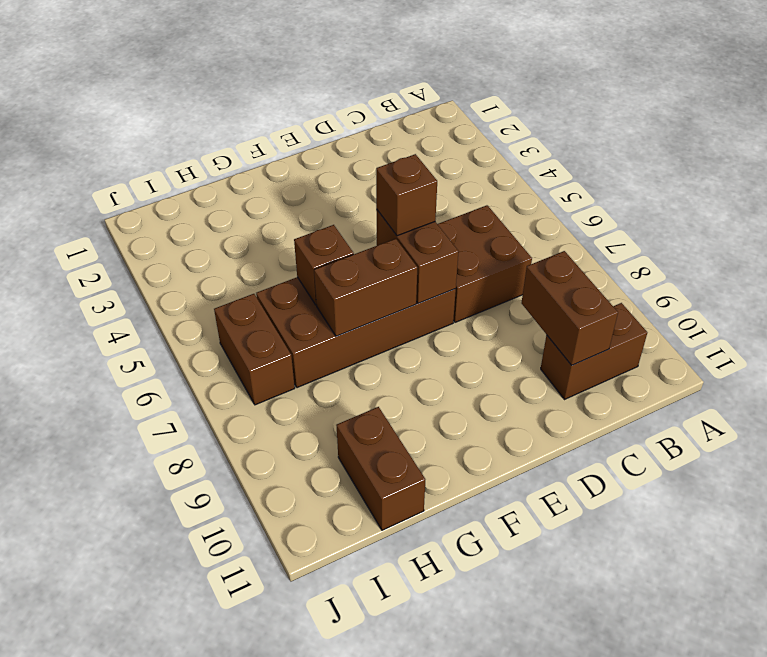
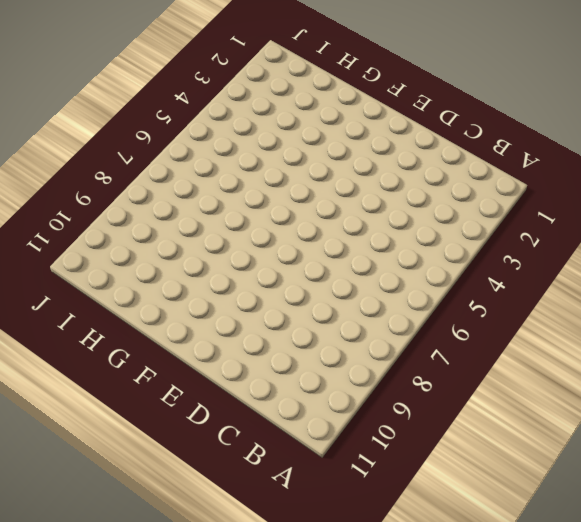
none -> brown 1x2 brick [541,303,647,399]
none -> brown 2x2 brick [438,205,532,322]

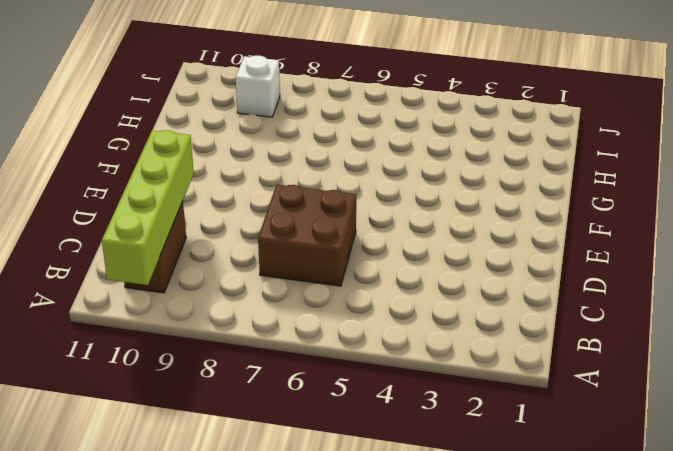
lime 1x4 brick [102,130,194,285] -> brown 1x2 brick [522,251,618,365]
white 1x1 brick [236,56,280,117] -> none
none -> brown 2x4 brick [256,277,456,388]
none -> brown 1x2 brick [336,407,425,530]

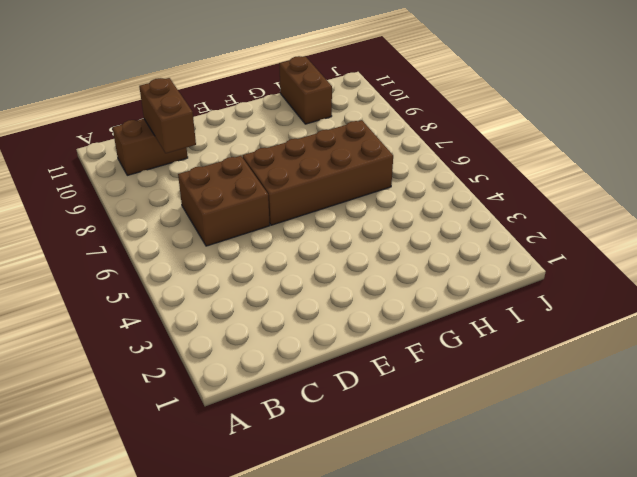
none -> brown 1x2 brick [214,294,295,405]
none -> brown 1x2 brick [376,209,459,303]

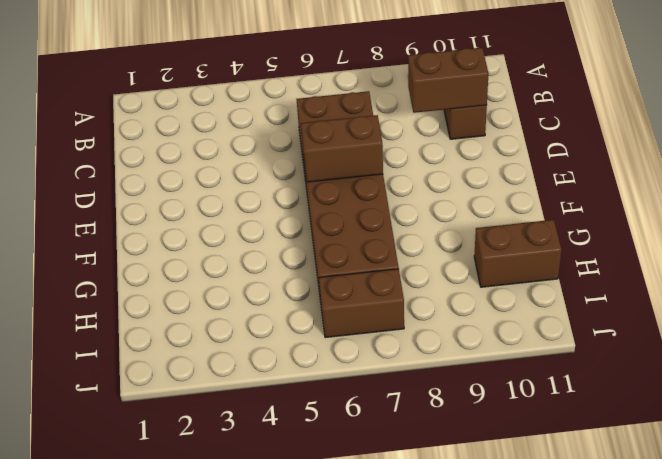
none -> brown 1x2 brick [314,239,417,336]
none -> brown 1x1 brick [294,225,354,305]

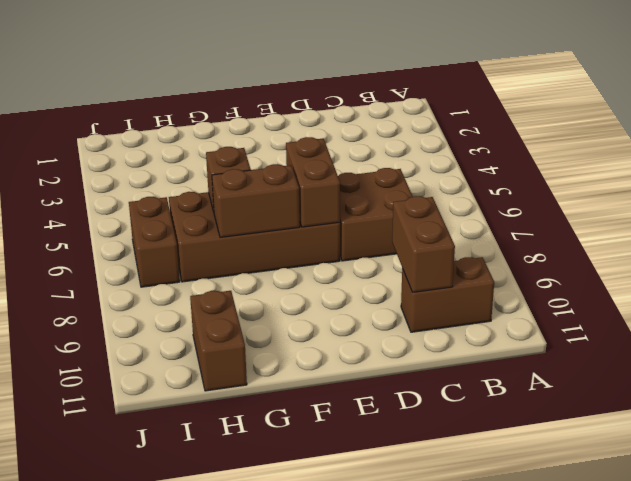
none -> brown 1x1 brick [376,154,437,236]

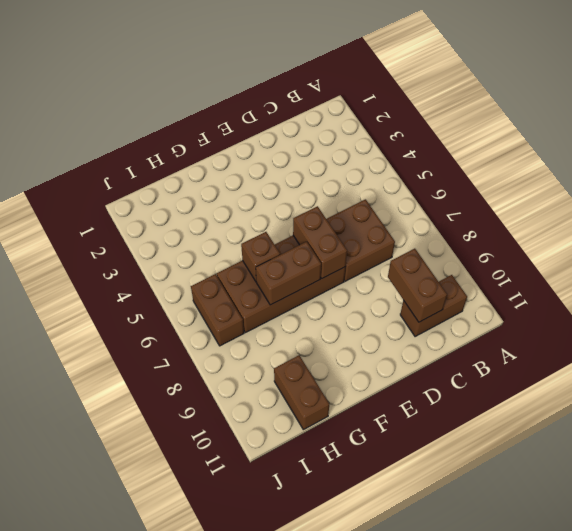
none -> brown 1x1 brick [376,154,437,236]

